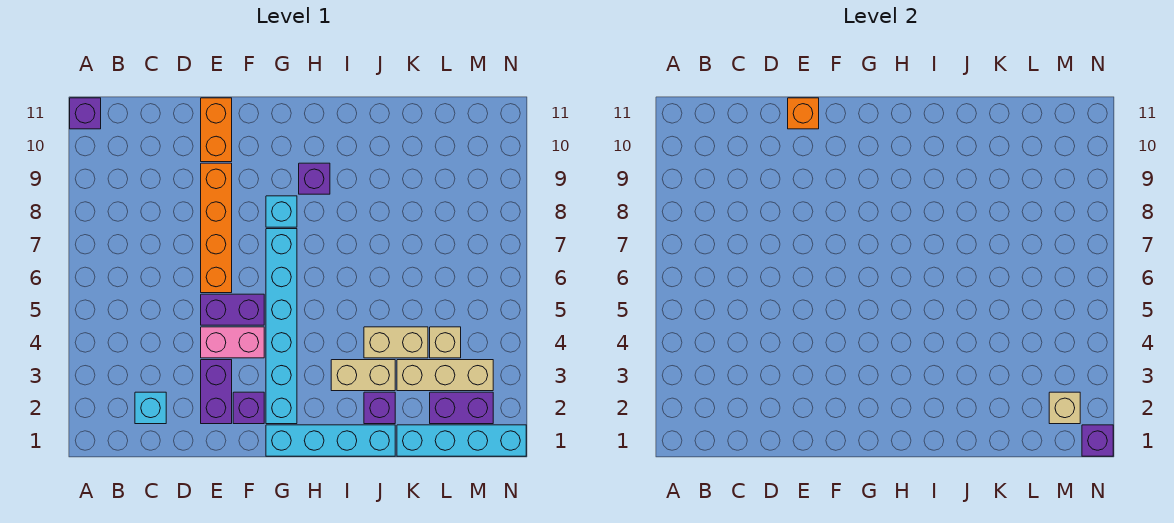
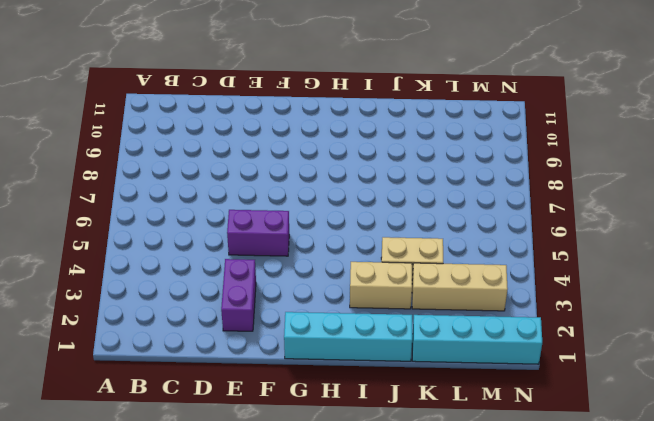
none -> purple 1x1 brick [70,98,101,129]
none -> cyan 1x1 brick [135,392,166,424]
none -> pink 1x2 brick [201,327,264,358]

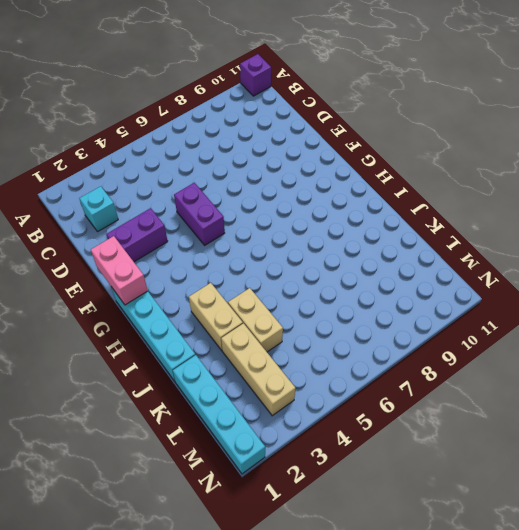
pink 1x2 brick [91,236,148,305] -> pink 1x2 brick moved to [201,327,264,358]
none -> orange 1x4 brick [201,163,232,293]
none -> orange 1x2 brick [201,98,232,162]
none -> purple 1x1 brick [233,392,264,424]

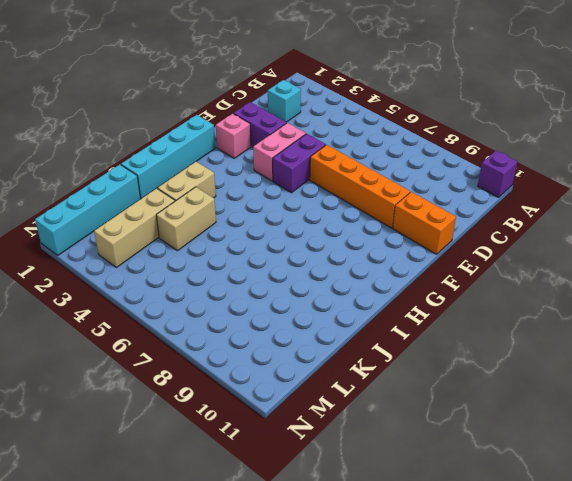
pink 1x1 brick [216,114,251,158] -> purple 1x1 brick [233,392,264,424]
none -> cyan 1x6 brick [266,229,297,424]
none -> cyan 1x1 brick [266,196,297,227]
none -> purple 1x1 brick [299,163,330,194]

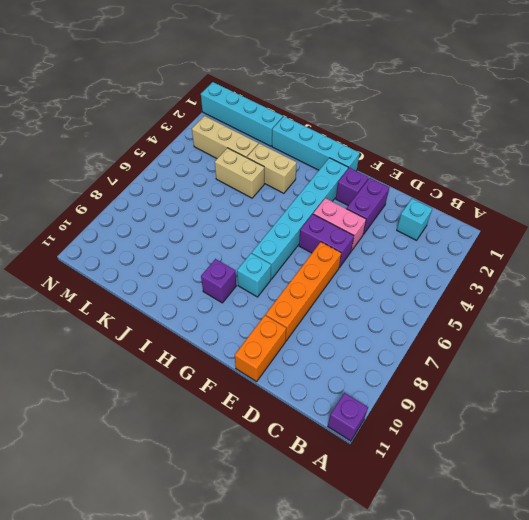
none -> purple 1x1 brick [364,392,395,424]
none -> purple 1x2 brick [430,392,493,424]
none -> tan 1x1 brick [430,327,461,358]

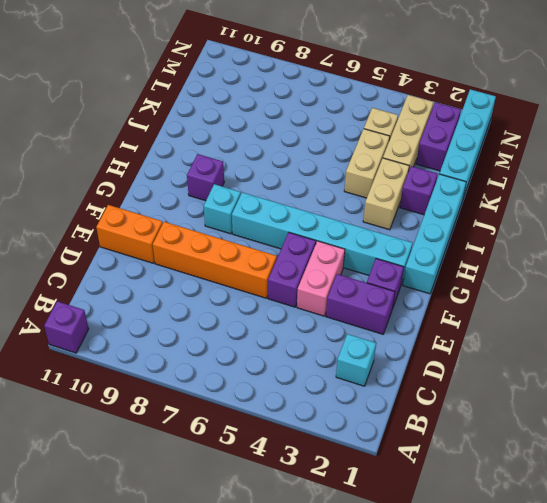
none -> orange 1x1 brick [788,98,819,129]
none -> tan 1x1 brick [1049,392,1080,424]
none -> purple 1x1 brick [1082,425,1113,456]

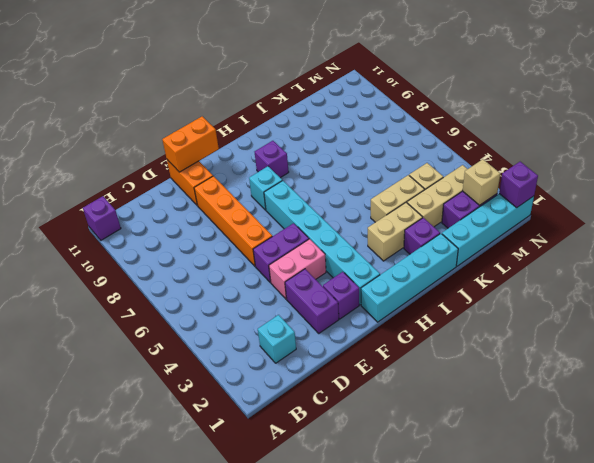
orange 1x2 brick [162,116,219,172] -> orange 1x1 brick [788,98,819,129]

